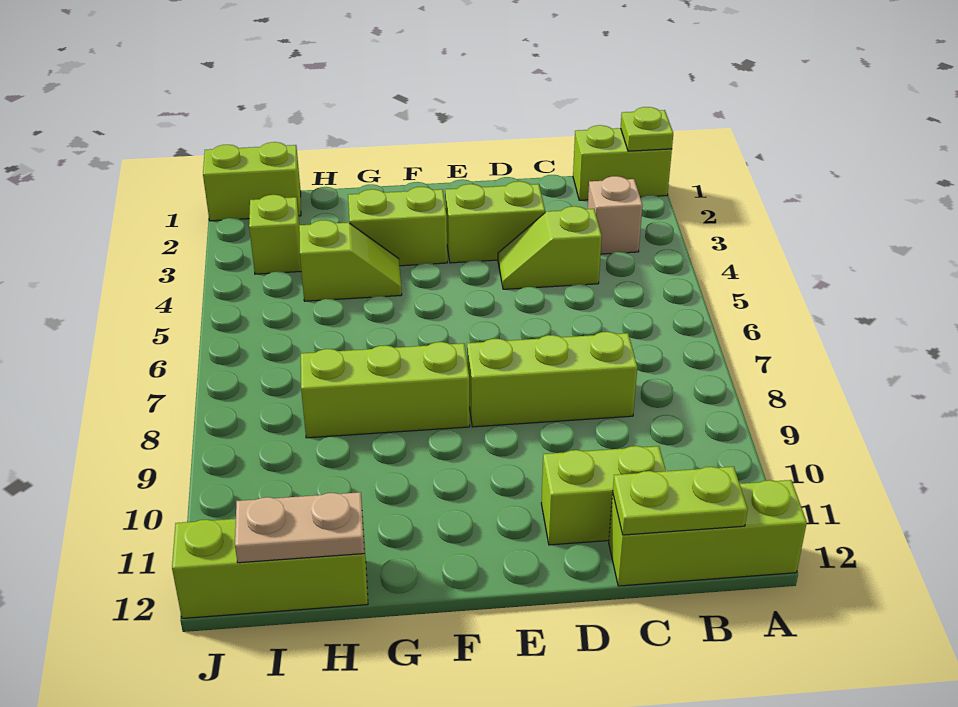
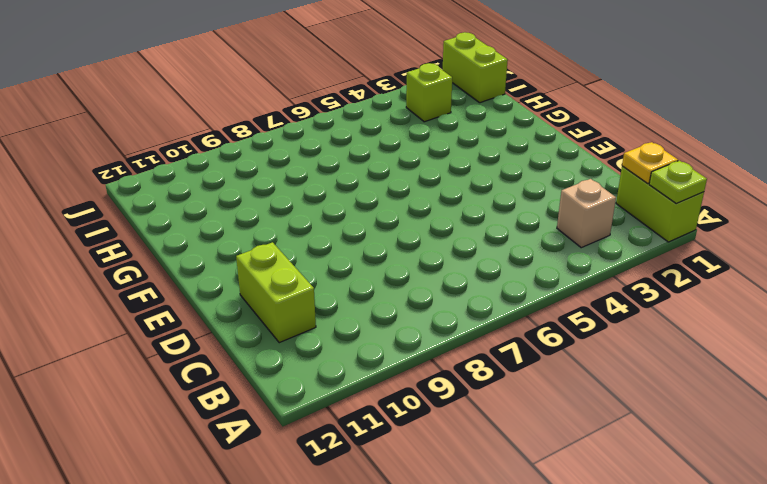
yellow 1x1 plate [622,142,678,184] -> none
none -> lime 1x3 brick [609,480,807,586]
none -> lime 1x2 slope [498,206,602,289]
none -> lime 1x3 brick [467,332,637,427]

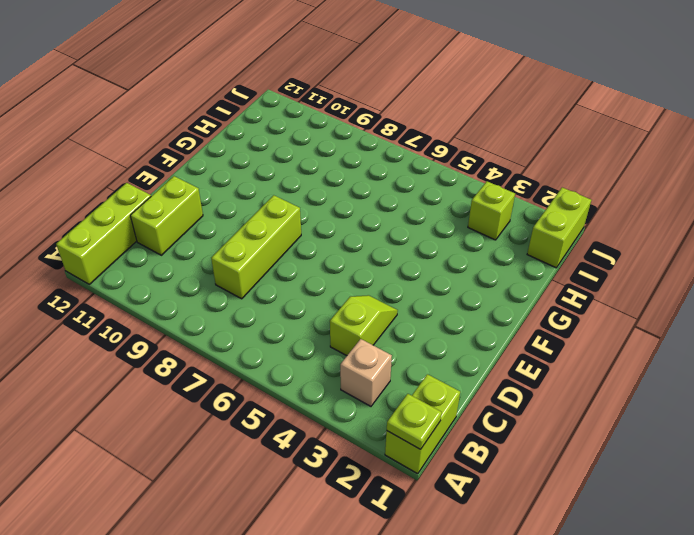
none -> lime 1x2 brick [445,181,545,263]
none -> lime 1x2 brick [348,187,447,266]
none -> lime 1x3 brick [301,342,470,438]

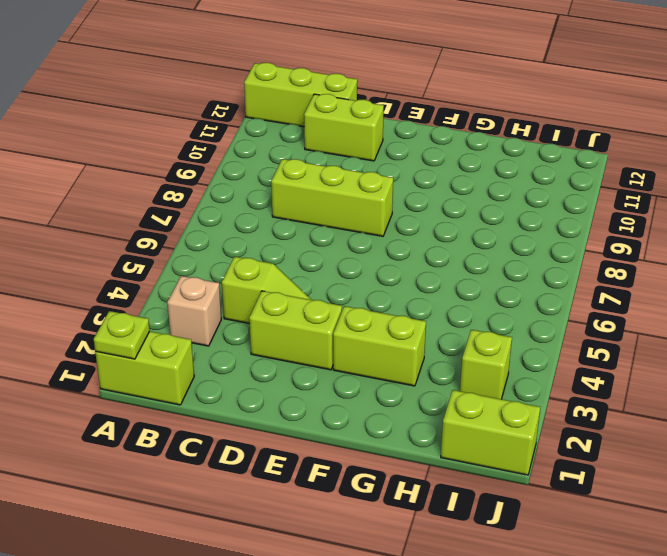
none -> lime 1x3 brick [301,342,470,438]
none -> lime 1x2 slope [299,220,402,301]
none -> lime 1x3 brick [172,515,368,618]

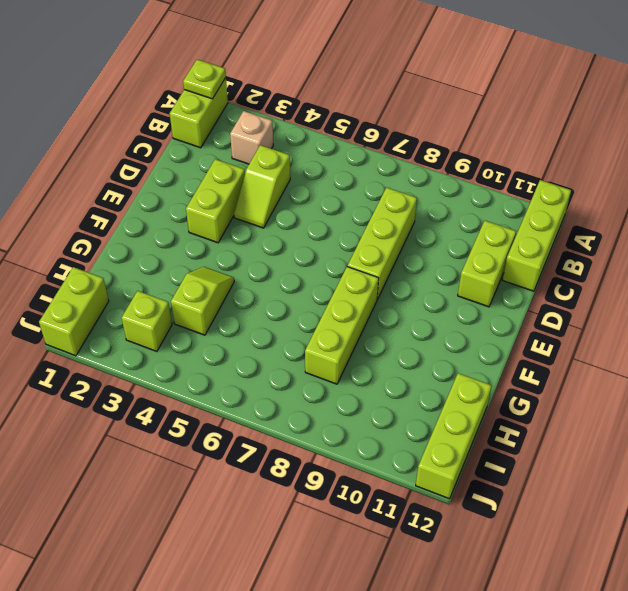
none -> lime 1x2 brick [348,187,447,266]
none -> lime 1x2 plate [613,467,748,535]
none -> tan 1x2 plate [235,492,364,563]

